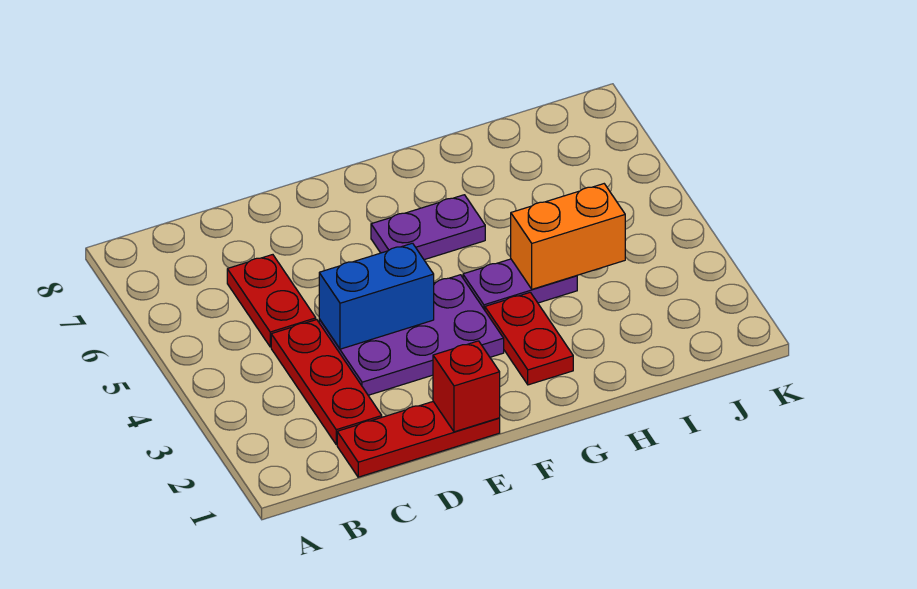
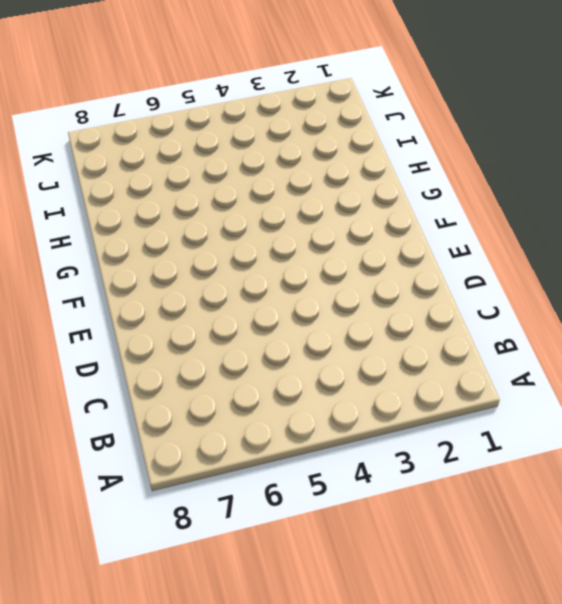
none -> red 1x3 plate [337,402,500,477]
none -> red 1x3 plate [271,320,382,445]

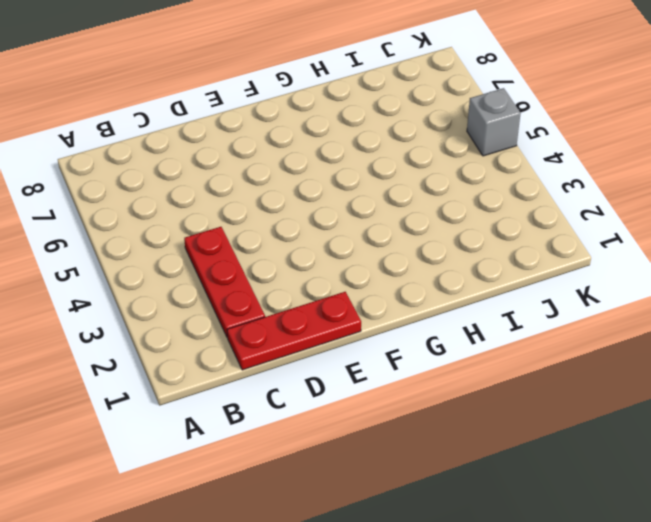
grey 1x1 brick [467,88,521,156] -> none
none -> red 1x2 plate [227,255,316,347]
none -> purple 2x3 plate [319,275,504,395]

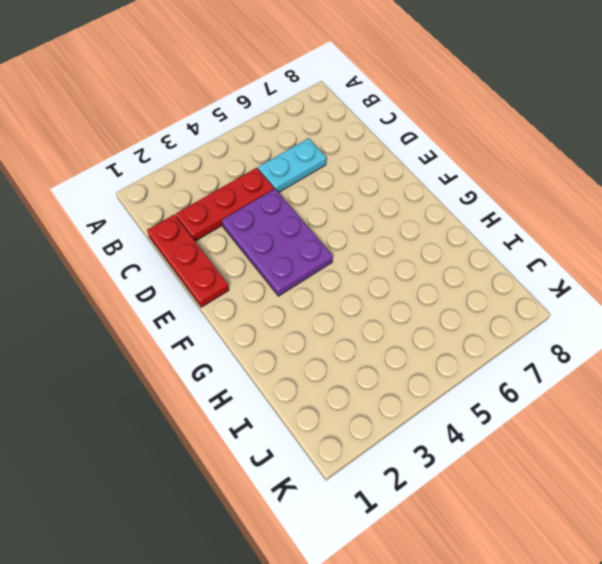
cyan 1x2 plate [258,138,326,193] -> red 1x2 plate [227,255,316,347]
none -> purple 1x2 plate [371,195,485,260]
none -> red 1x2 plate [485,292,573,385]

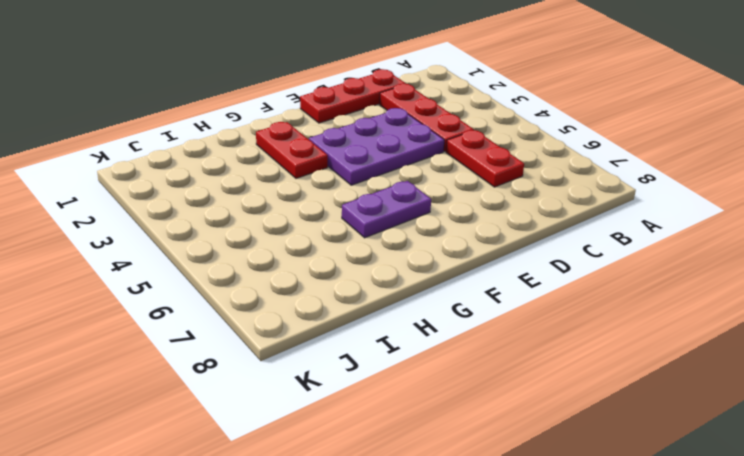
none -> purple 1x2 plate [463,259,577,310]
none -> blue 1x2 brick [319,243,434,349]

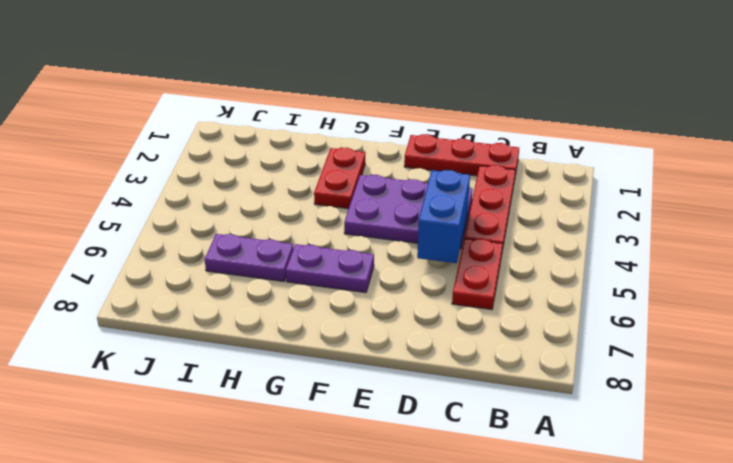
blue 1x2 brick [417,170,470,263] -> blue 1x2 brick turned to [319,243,434,349]
purple 1x2 plate [205,234,293,282] -> purple 1x2 plate moved to [463,259,577,310]
none -> red 1x1 brick [433,341,500,432]
none -> orange 1x2 brick [511,184,625,289]

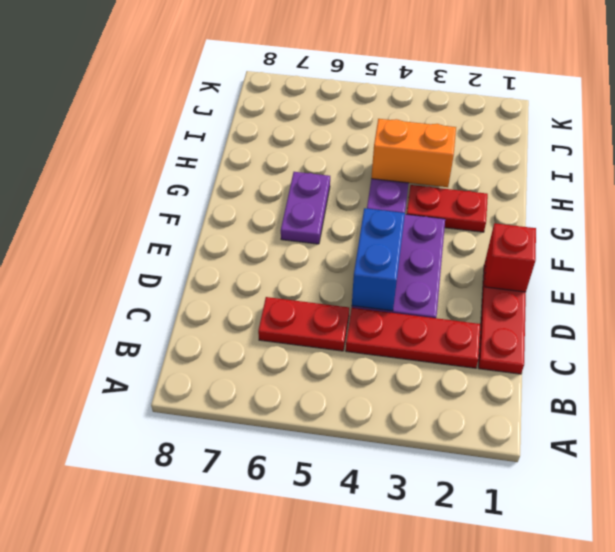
orange 1x2 brick [371,119,456,187] -> orange 1x2 brick turned to [511,184,625,289]

